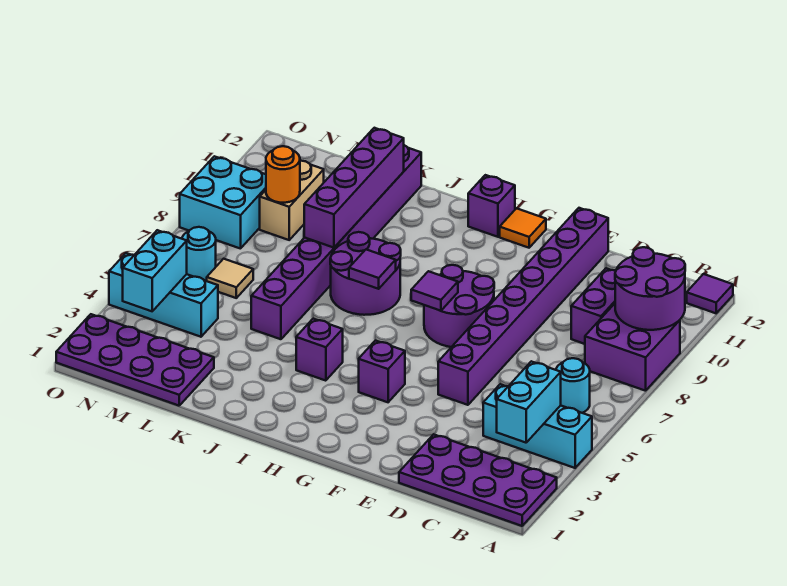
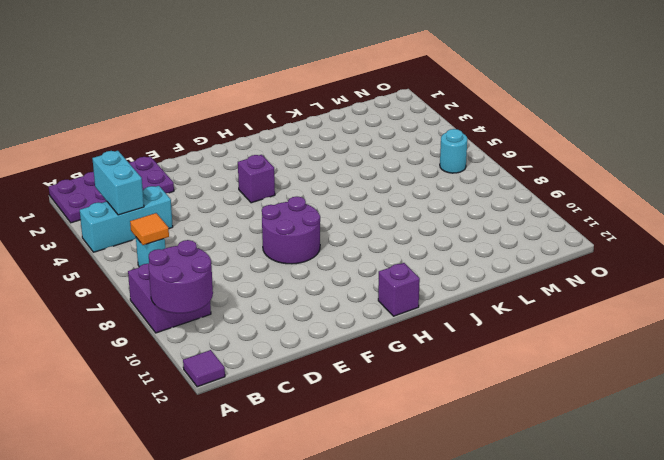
orange 1x1 tile [130,213,169,245] -> orange 1x1 tile moved to [500,208,546,248]
none -> purple 1x2 brick [571,268,616,344]
none -> purple 1x8 brick [438,208,608,405]
none -> purple 1x1 brick [296,319,343,381]

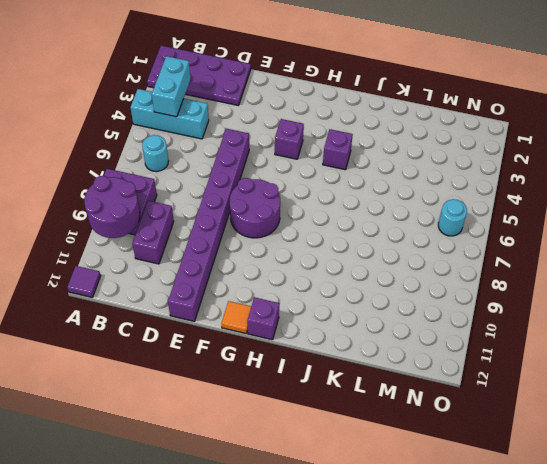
none -> purple 2x2 round brick [330,232,401,315]
none -> purple 1x8 brick [251,145,421,339]
none -> purple 2x4 plate [56,314,214,406]

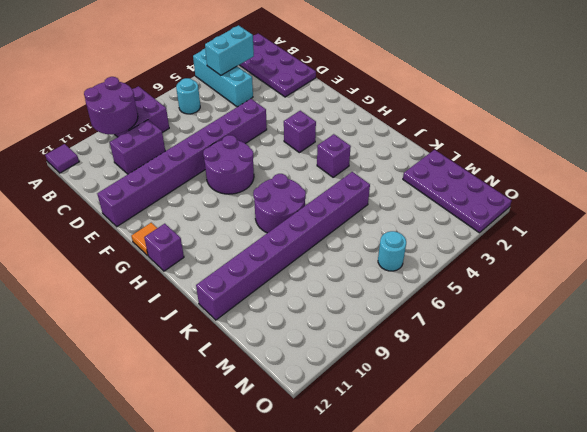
none -> cyan 1x3 brick [109,253,218,337]
none -> tan 1x1 tile [207,259,253,298]
none -> tan 1x2 brick [260,161,324,240]

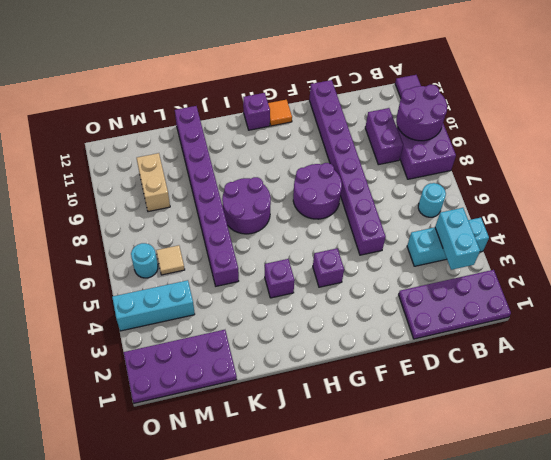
none -> cyan 2x2 brick [180,156,266,249]
none -> purple 1x1 tile [411,271,458,311]
none -> purple 1x1 tile [349,250,396,289]

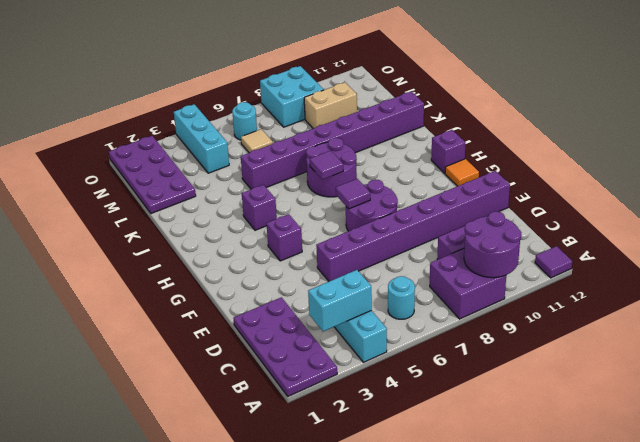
none -> purple 1x4 brick [304,128,404,248]
none -> orange 1x1 round brick [266,146,300,203]
none -> cyan 1x2 brick [123,230,187,311]

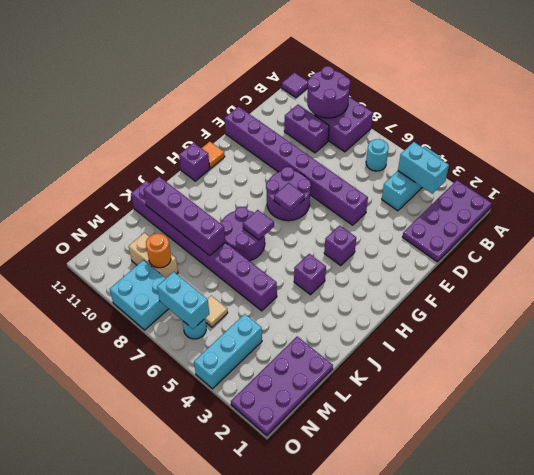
cyan 1x2 brick [157,272,209,329] -> cyan 1x2 brick moved to [123,230,187,311]

